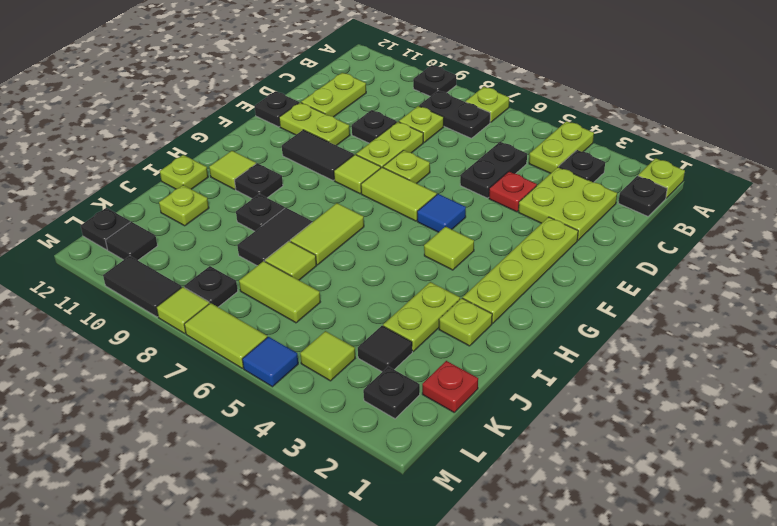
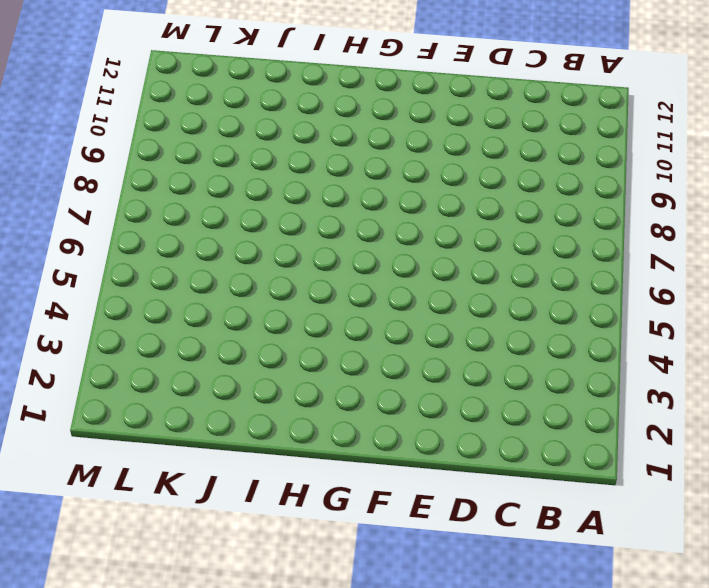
none -> lime 1x1 plate [638,158,685,198]
none -> lime 1x2 plate [529,121,594,173]
none -> lime 1x1 plate [466,87,509,122]
none -> black 1x1 plate [413,65,456,96]

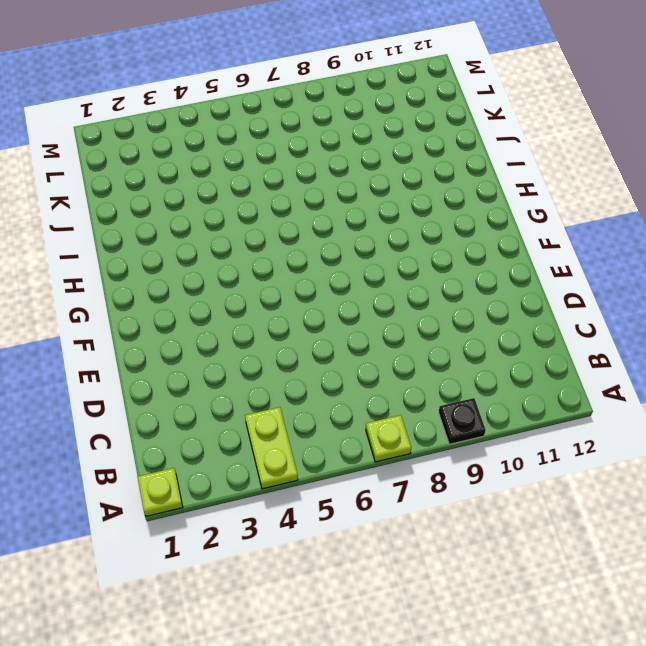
none -> black 1x1 plate [619,176,667,216]
none -> black 1x1 plate [559,150,605,182]
none -> black 1x2 plate [419,91,490,138]
none -> lime 2x2 plate [518,167,617,240]

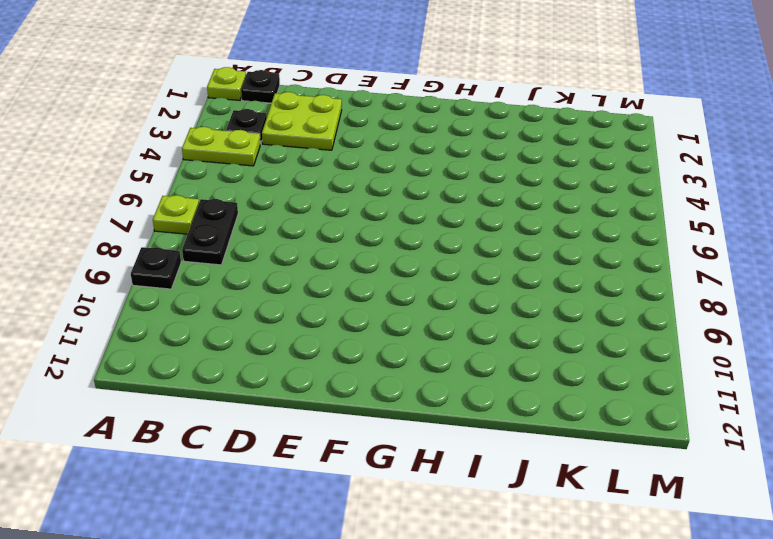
none -> black 1x2 plate [460,142,527,198]
none -> lime 1x1 plate [399,106,444,142]
none -> lime 1x2 plate [301,73,366,117]
none -> red 1x1 plate [489,172,537,212]

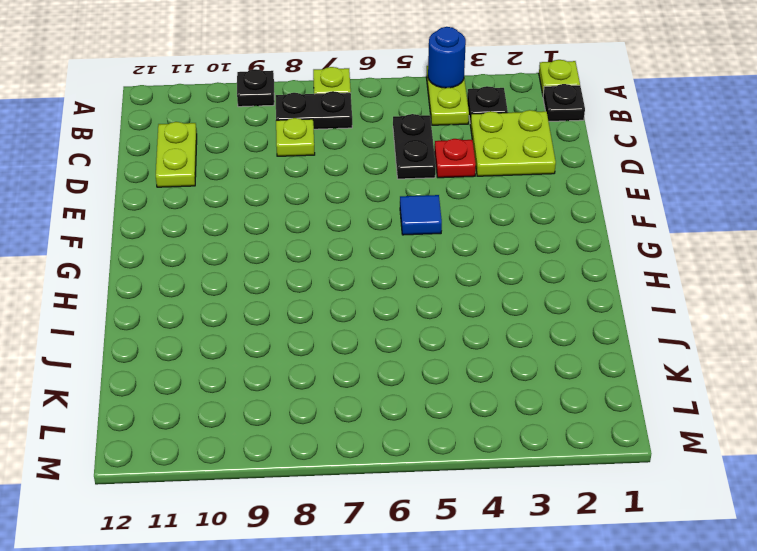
blue 1x1 round brick [428,27,466,88] -> none
none -> lime 1x2 plate [356,122,423,168]
none -> black 1x1 plate [352,110,397,143]
none -> lime 1x4 plate [463,217,578,323]
none -> lime 1x1 plate [383,150,430,183]

